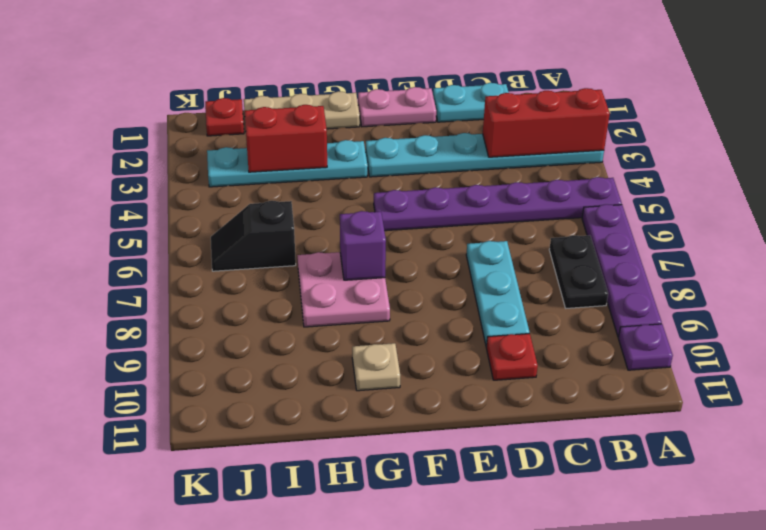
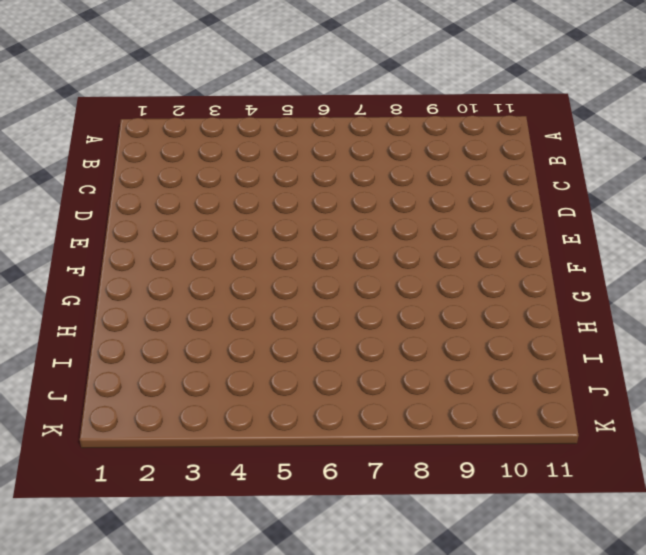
none -> cyan 1x6 plate [366,133,604,177]
none -> purple 1x6 plate [374,177,622,231]
none -> purple 1x4 plate [582,204,662,337]

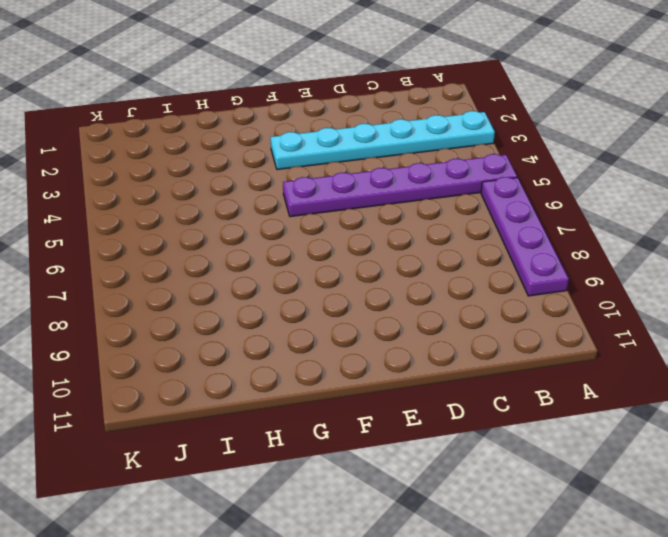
none -> purple 1x1 plate [618,324,673,370]
none -> black 1x2 plate [549,235,608,308]
none -> cyan 1x2 plate [433,83,509,122]

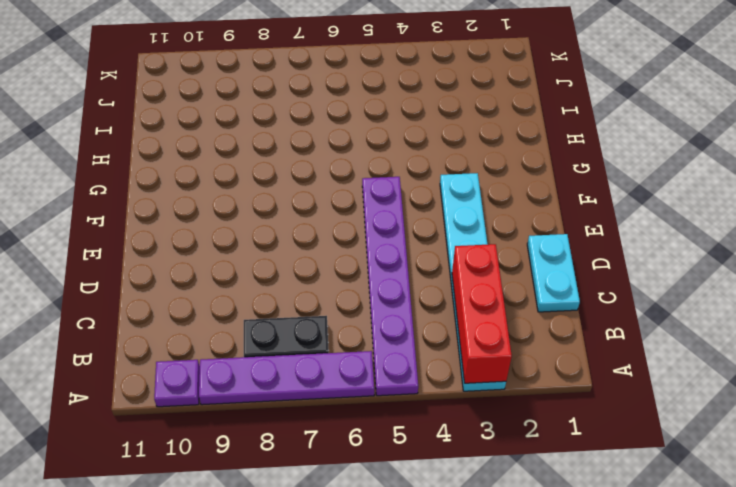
none -> cyan 1x3 plate [466,241,529,347]
none -> red 1x1 plate [486,334,538,380]
none -> pink 1x2 plate [358,87,436,127]

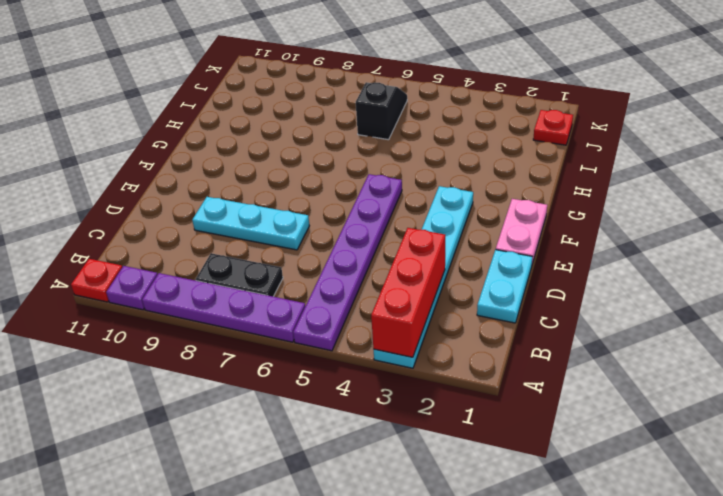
red 1x1 plate [71,259,122,302] -> red 1x1 plate moved to [486,334,538,380]
none -> tan 1x3 plate [244,91,360,129]
none -> cyan 1x4 plate [207,140,368,187]
none -> pink 2x2 plate [297,252,390,327]

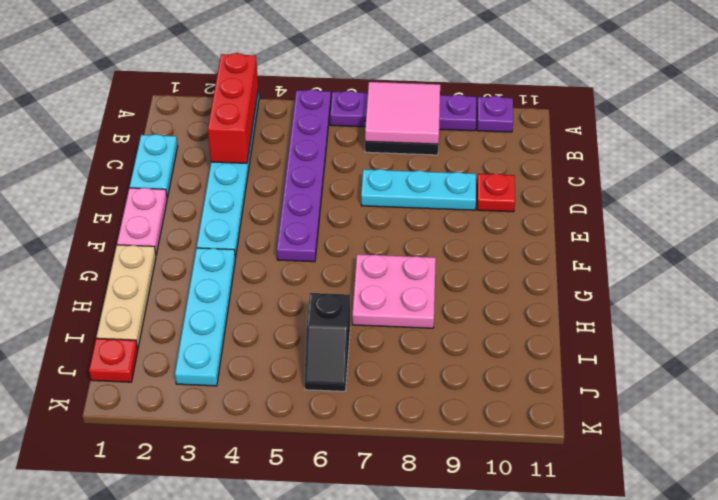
pink 2x2 tile [365,82,440,144] -> none
none -> tan 1x1 plate [352,343,400,391]
none -> purple 1x1 brick [340,211,386,280]
none -> red 1x2 brick [244,105,327,172]

